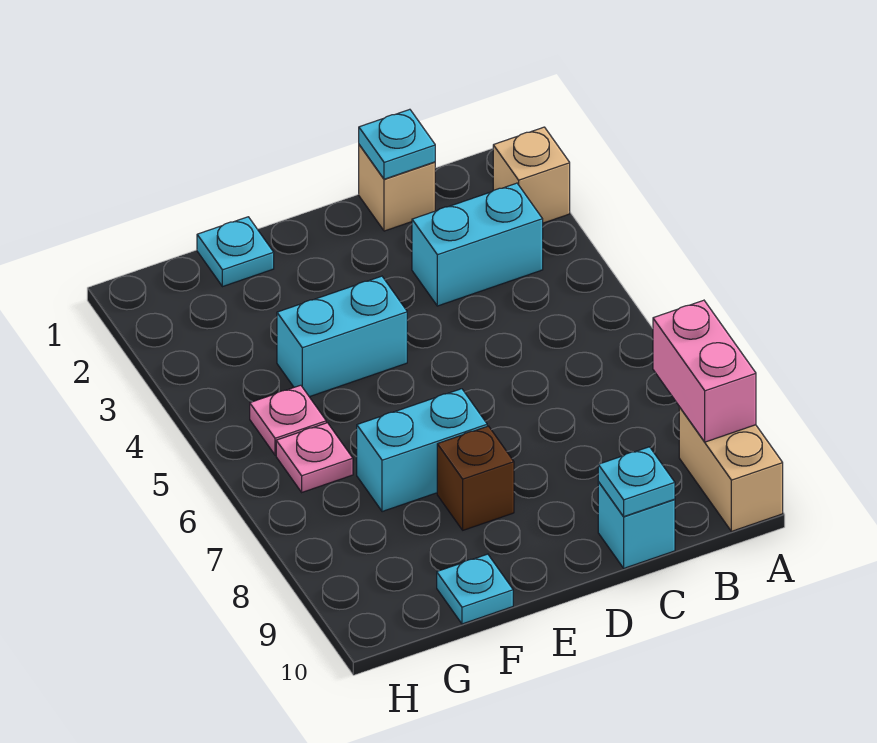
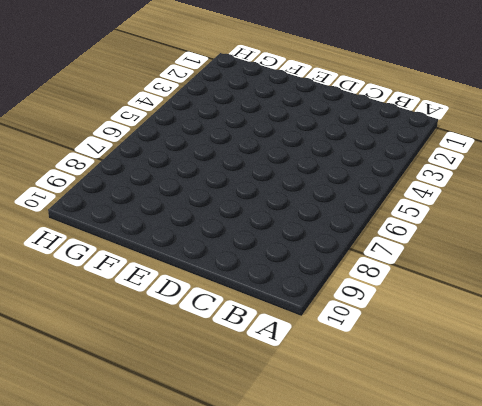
none -> tan 1x1 brick [493,127,570,223]
none -> tan 1x2 brick [679,407,783,531]
none -> cyan 1x2 brick [412,183,543,306]

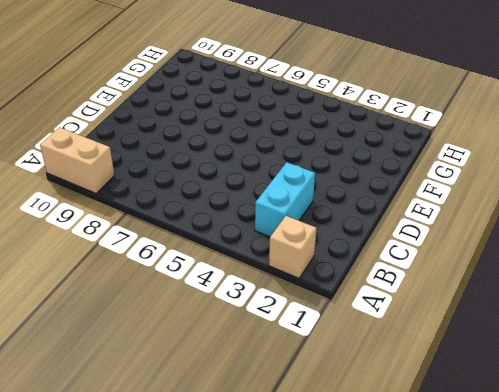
none -> tan 1x1 brick [359,145,435,231]
none -> cyan 1x1 brick [598,482,675,568]
none -> cyan 1x2 brick [277,276,407,397]

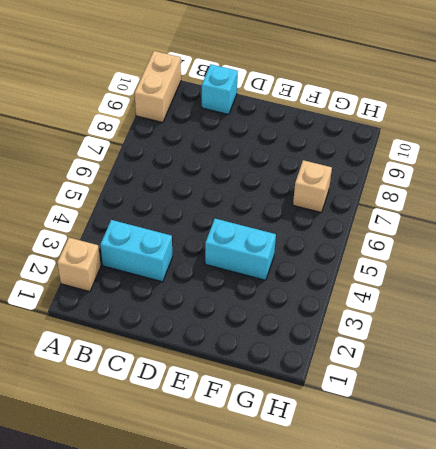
tan 1x1 brick [293,160,332,213] -> tan 1x1 brick moved to [359,145,435,231]
none -> cyan 1x2 brick [357,389,487,512]
none -> brown 1x1 brick [437,426,514,530]
none -> cyan 1x1 plate [197,217,274,287]

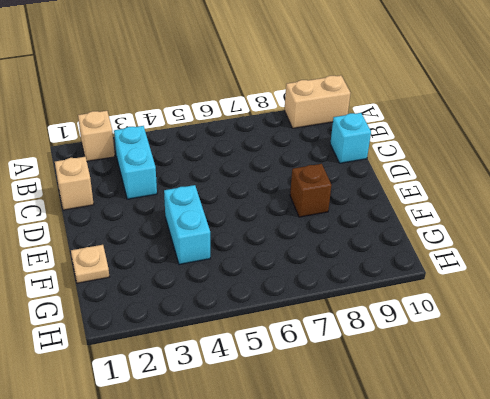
tan 1x1 plate [71,245,109,283] -> cyan 1x1 plate [197,217,274,287]
none -> cyan 1x2 brick [357,389,487,512]
none -> cyan 1x1 plate [437,554,513,624]
none -> pink 1x1 plate [250,385,326,455]

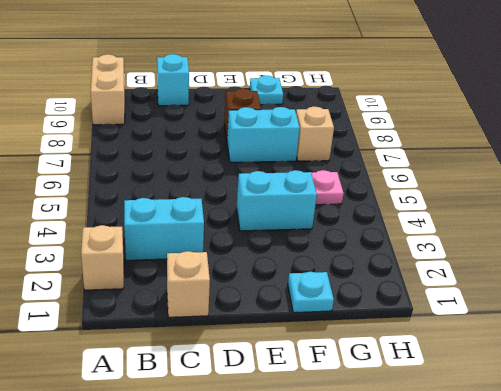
tan 1x1 brick [296,107,334,161] -> none
none -> pink 1x1 plate [276,423,353,492]
none -> pink 1x2 brick [653,300,756,442]
none -> cyan 1x1 plate [359,109,435,179]

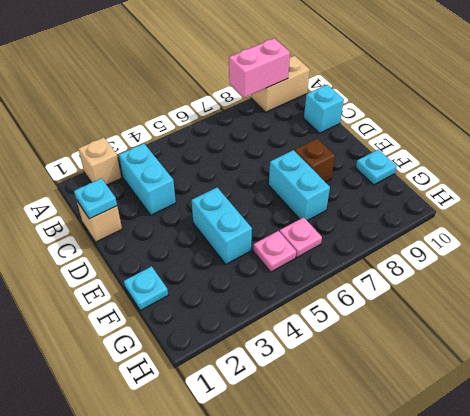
none -> cyan 1x1 plate [598,447,675,516]

